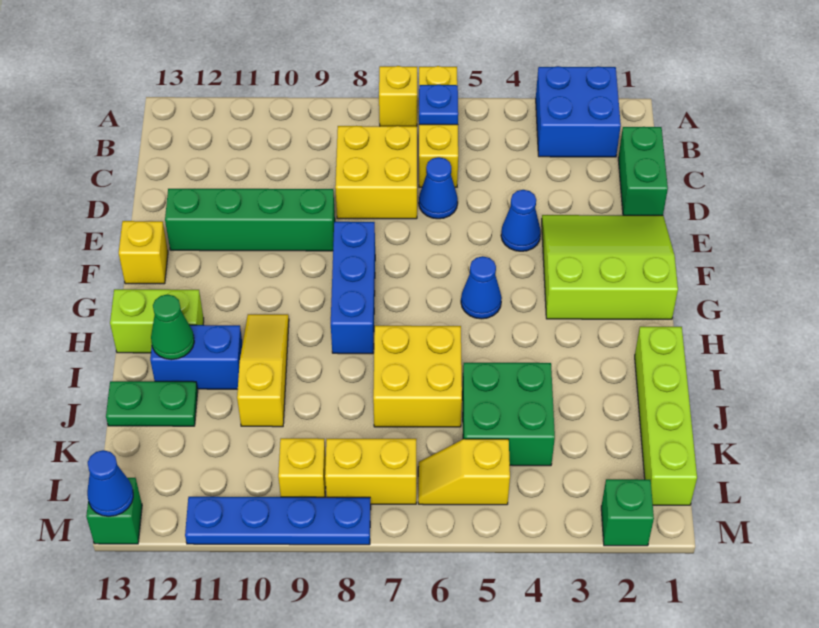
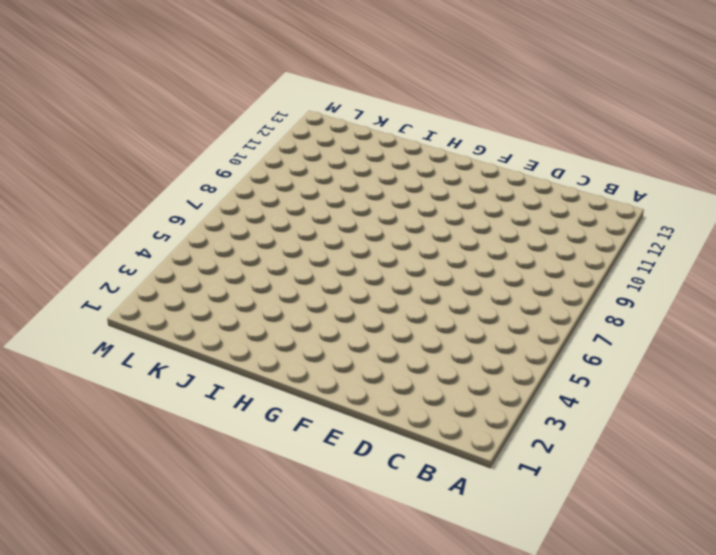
none -> blue 2x2 brick [536,66,621,157]
none -> yellow 1x3 brick [419,66,458,187]
none -> yellow 1x1 brick [379,66,417,126]

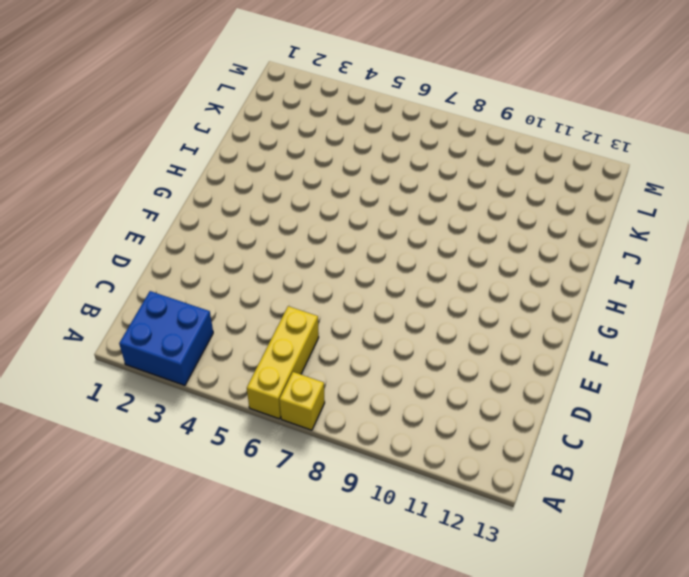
none -> green 1x2 brick [618,127,668,215]
none -> yellow 2x2 brick [335,126,417,219]
none -> blue 1x1 cone [419,157,458,219]

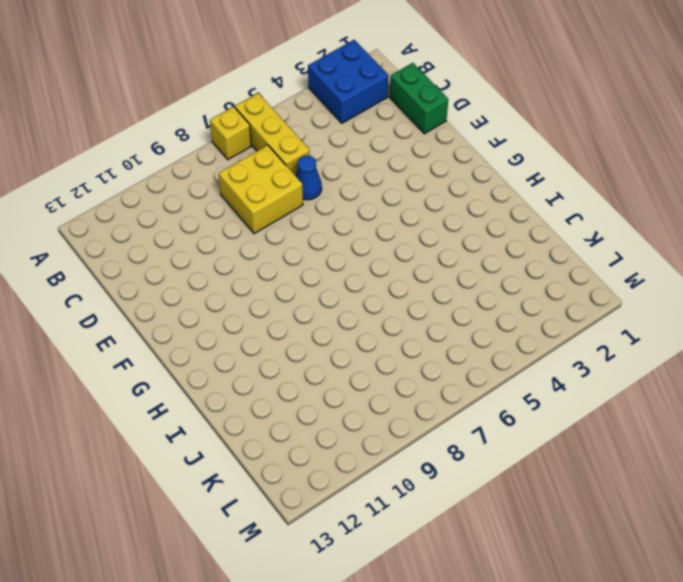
none -> lime 3x3 slope [542,215,678,319]
none -> blue 1x1 cone [501,190,541,251]
none -> green 1x4 brick [165,189,335,251]

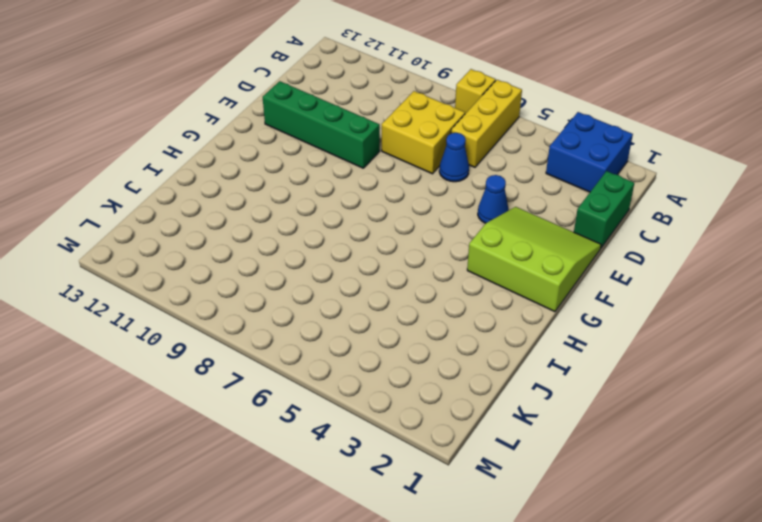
none -> blue 1x3 brick [331,222,375,354]
none -> yellow 1x1 brick [119,221,168,284]
none -> blue 1x1 cone [461,256,502,319]

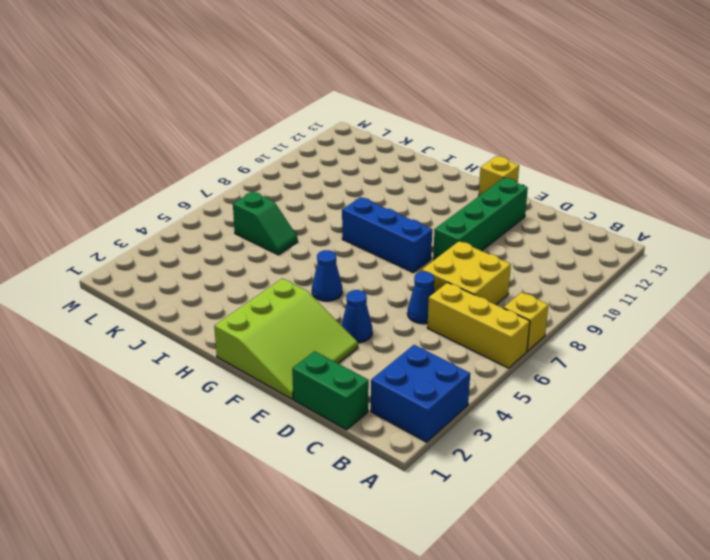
green 1x2 slope [233,192,298,255] -> yellow 2x2 brick [373,326,462,427]
none -> yellow 1x3 slope [237,314,289,427]
none -> lime 1x2 brick [110,289,204,353]
none -> lime 1x4 brick [635,327,697,505]

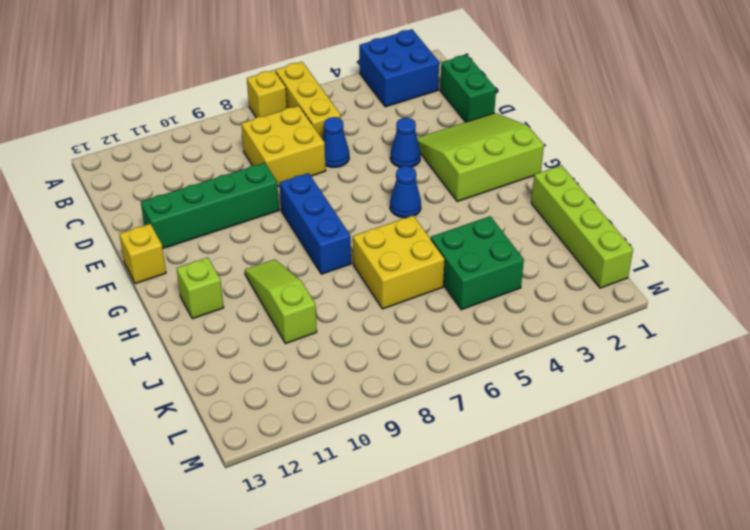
lime 1x3 slope [245,259,317,344] -> yellow 1x3 slope [237,314,289,427]
lime 1x1 brick [177,258,224,319] -> lime 1x2 brick [110,289,204,353]
none -> blue 1x2 brick [150,325,243,389]
none -> green 1x2 plate [106,381,198,426]
none -> yellow 1x2 slope [418,439,510,505]

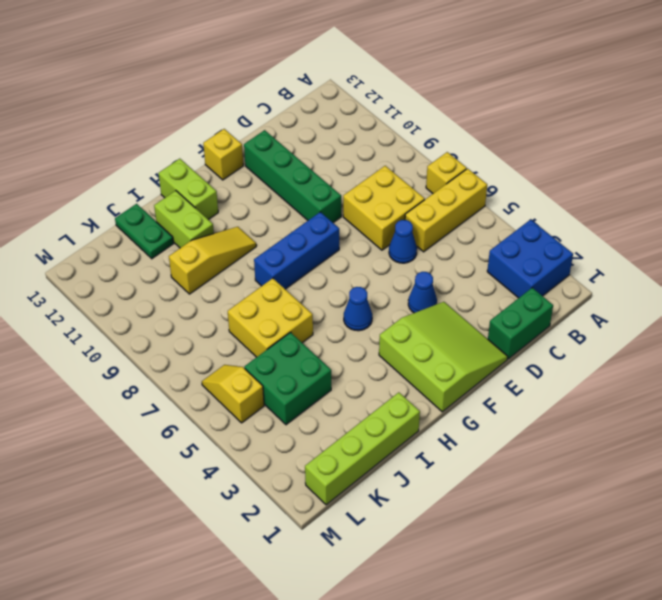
lime 1x2 brick [154,191,214,248] -> blue 1x2 brick [150,325,243,389]
none -> yellow 1x2 brick [325,439,417,504]
none -> yellow 1x1 brick [278,438,326,497]
none -> green 1x1 brick [601,479,654,546]

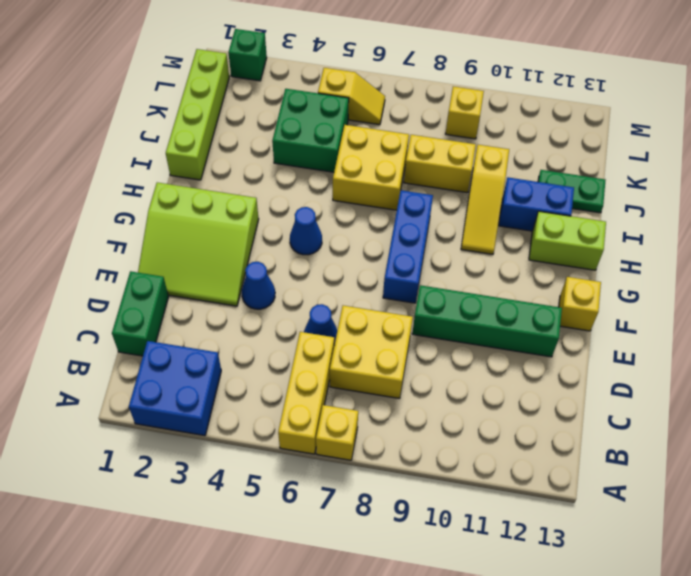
yellow 1x2 brick [404,135,476,193] -> yellow 1x2 brick moved to [325,439,417,504]
none -> blue 1x4 plate [185,497,371,545]
none -> green 1x1 brick [86,478,142,544]
none -> blue 1x1 plate [419,85,458,125]

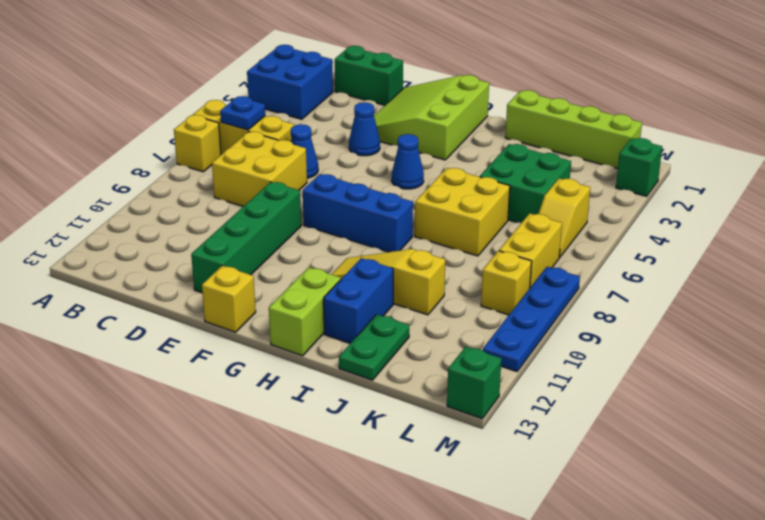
none -> green 1x1 cone [151,295,194,360]
none -> blue 1x1 cone [87,450,133,517]

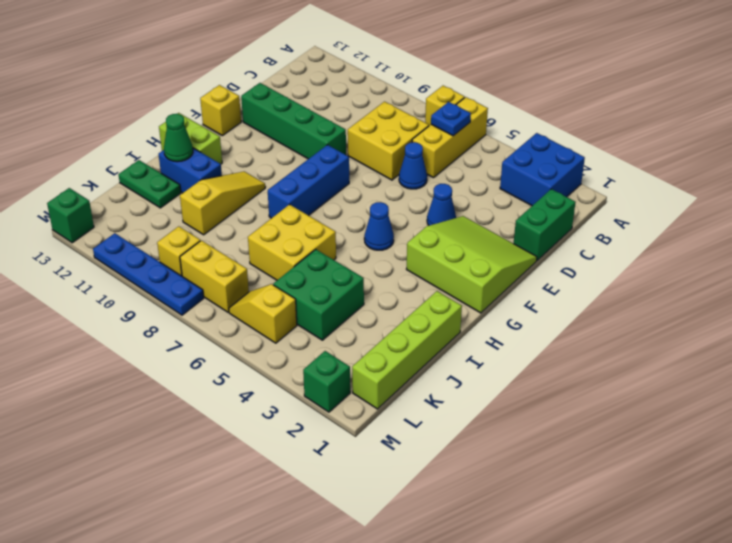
none -> blue 1x1 cone [87,450,133,517]

